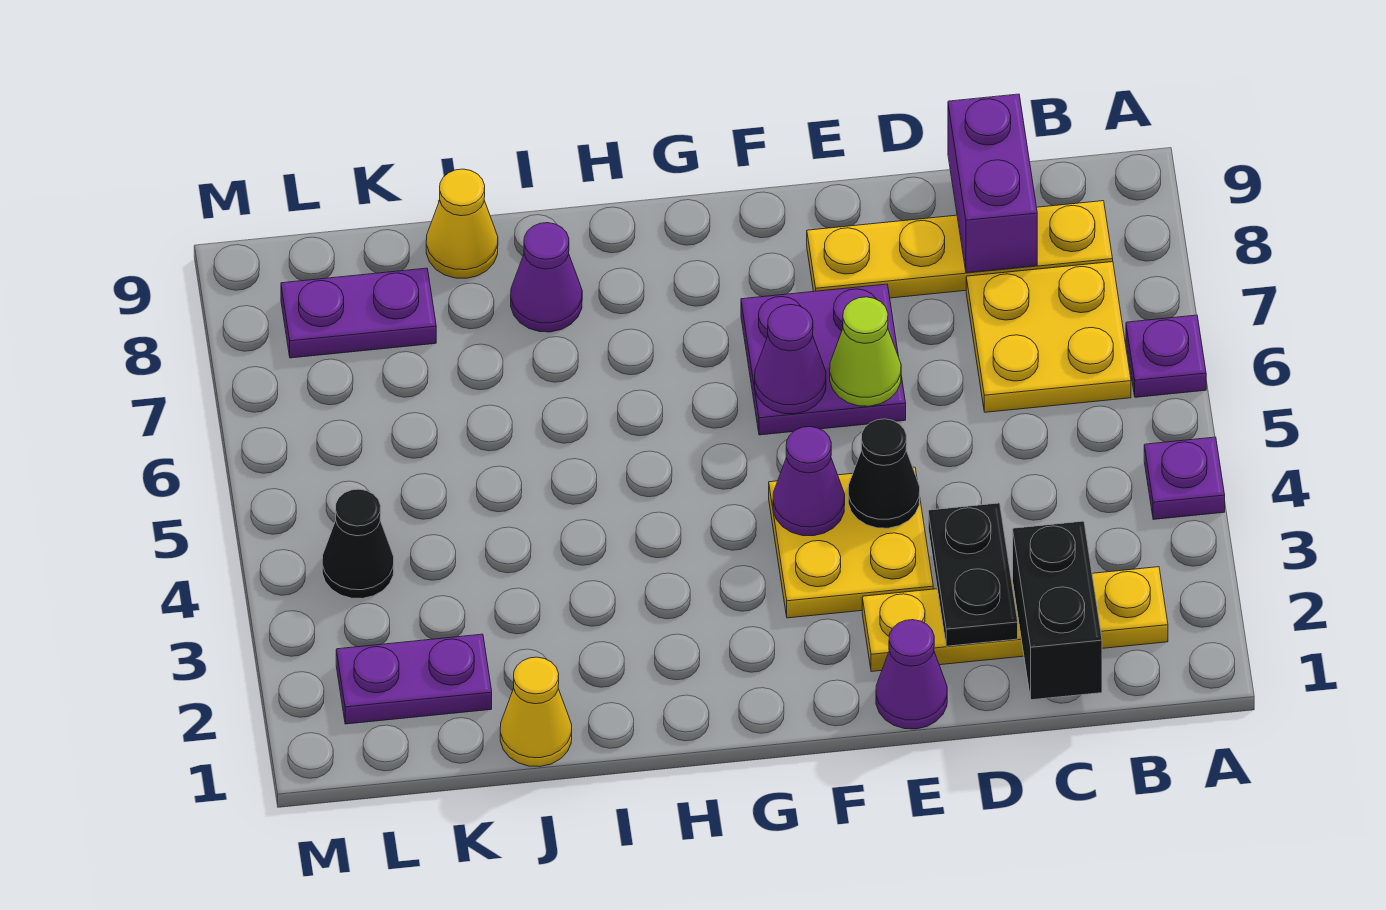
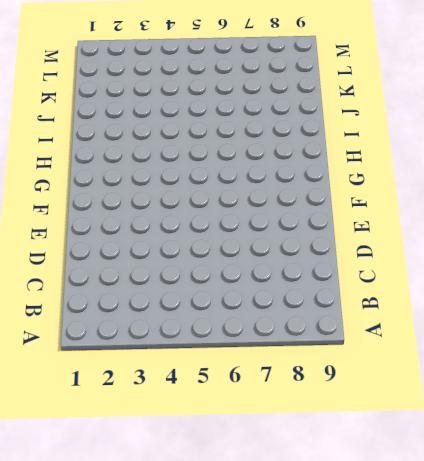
none -> purple 1x1 plate [1144,437,1225,519]
none -> purple 1x1 plate [1126,315,1206,397]
none -> yellow 1x4 plate [862,567,1168,672]

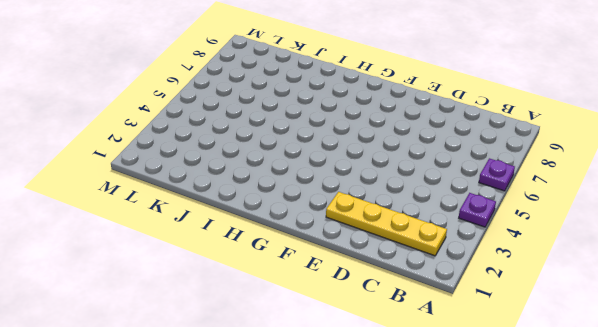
none -> yellow 2x2 plate [966,262,1131,412]
none -> yellow 1x4 plate [807,201,1113,298]
none -> purple 1x1 cone [876,620,947,729]

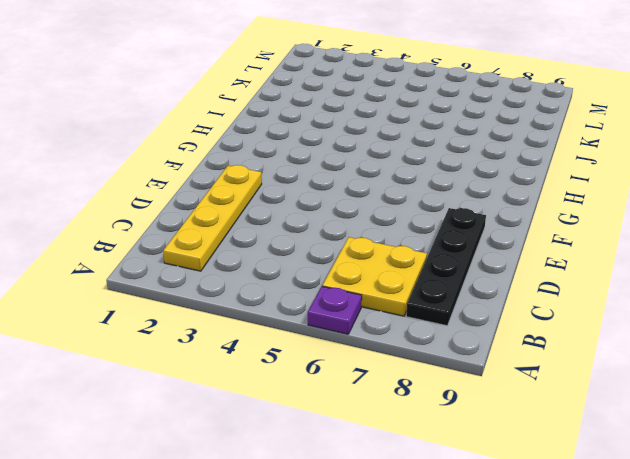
black 1x4 plate [406,208,486,326] -> yellow 1x4 plate [807,201,1113,298]
none -> purple 1x1 plate [1144,437,1225,519]
none -> purple 1x1 cone [876,620,947,729]
none -> yellow 2x2 plate [769,467,933,618]

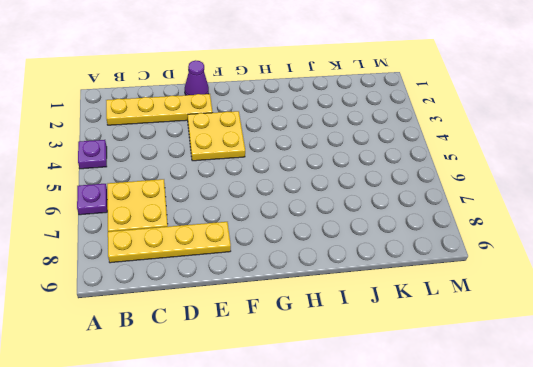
none -> purple 2x2 plate [741,284,906,435]
none -> purple 1x1 cone [511,223,582,332]
none -> yellow 1x1 cone [500,657,572,767]

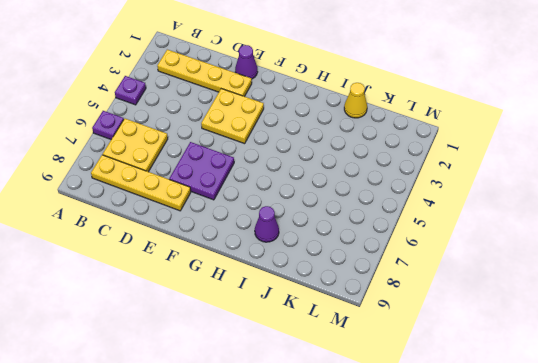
none -> yellow 1x1 cone [426,169,498,278]
none -> purple 1x2 plate [336,634,492,724]
none -> purple 1x2 plate [281,268,436,358]

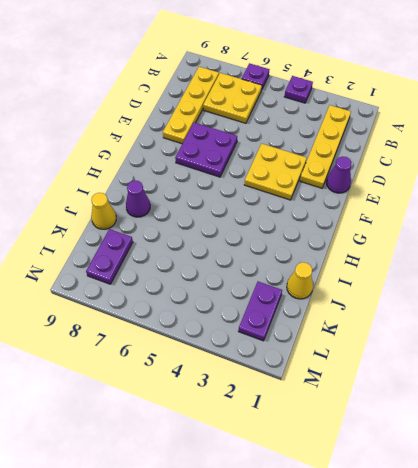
none -> black 1x1 cone [322,489,394,599]
none -> black 1x2 brick [1013,521,1102,700]
none -> purple 1x2 brick [948,94,1037,273]

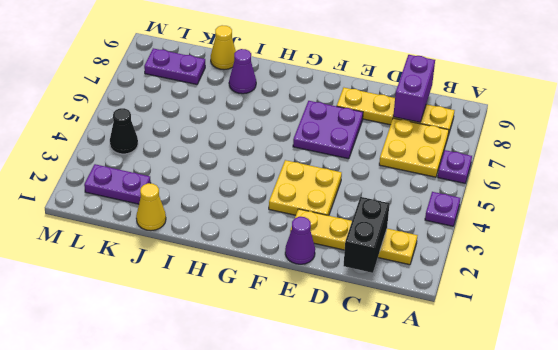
none -> black 1x2 plate [928,503,1018,646]
none -> black 1x1 cone [848,419,920,528]
none -> lime 1x1 cone [830,297,901,406]

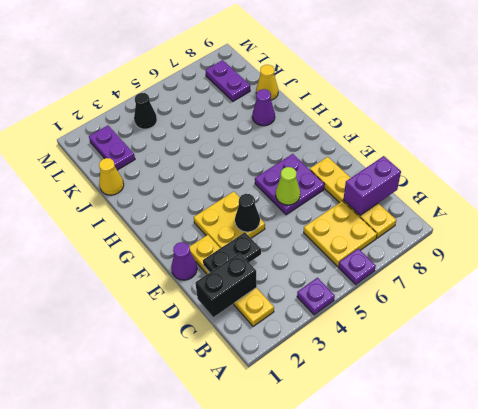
none -> purple 1x1 cone [773,427,845,536]
none -> purple 1x1 cone [755,305,826,414]

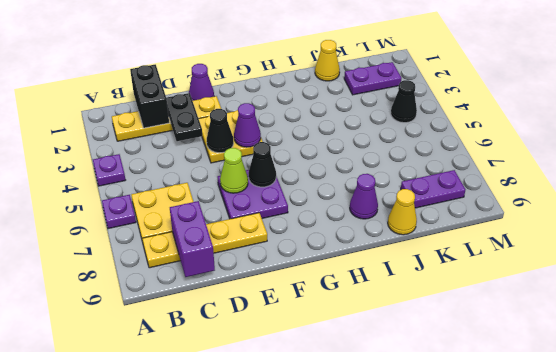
black 1x1 cone [249,142,276,187] -> purple 1x1 cone [755,305,826,414]

